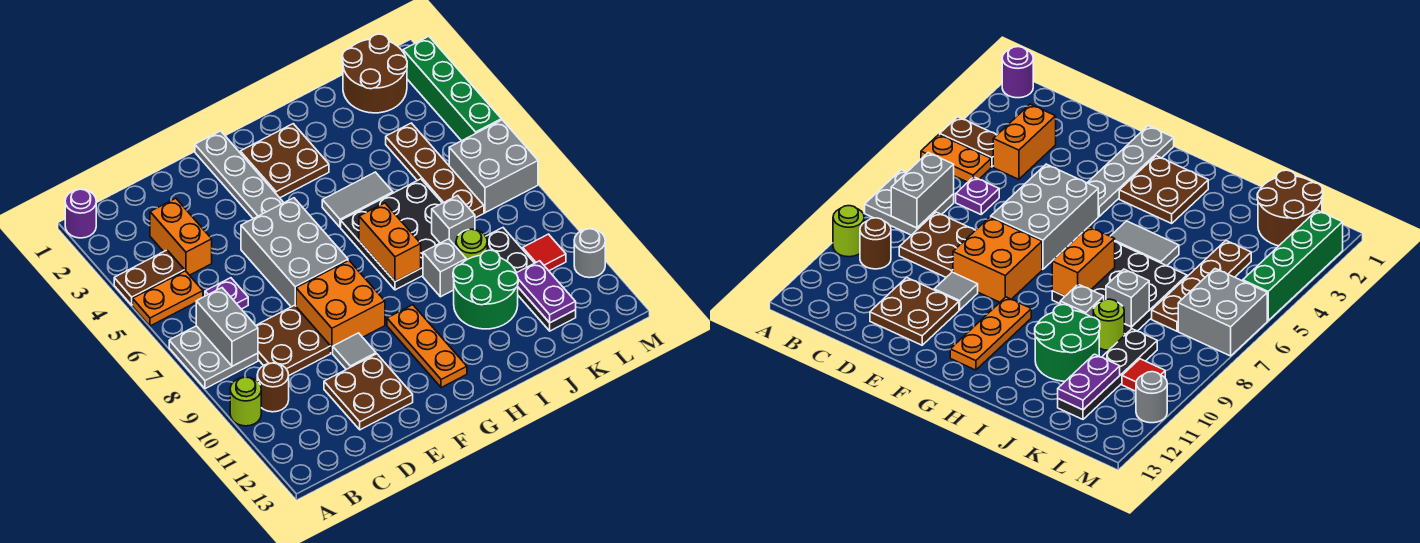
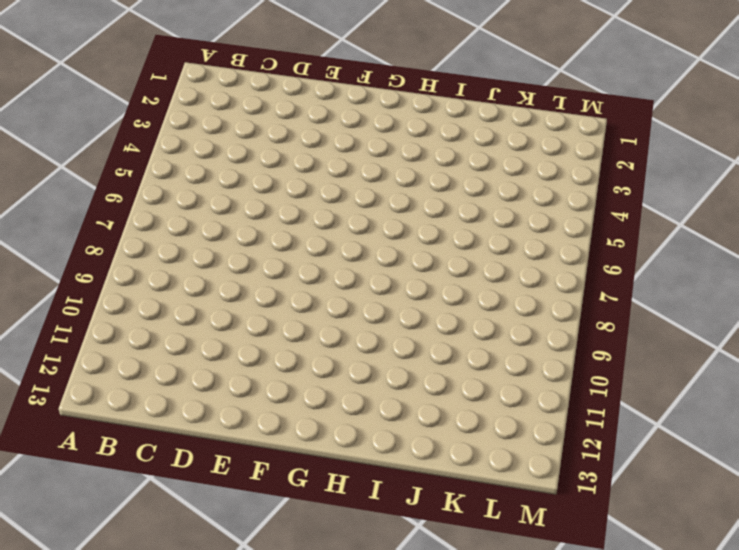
none -> purple 1x1 round brick [65,189,96,238]
none -> brown 1x2 plate [114,250,185,305]
none -> orange 1x2 plate [133,271,203,326]
none -> grey 2x2 plate [169,326,258,389]

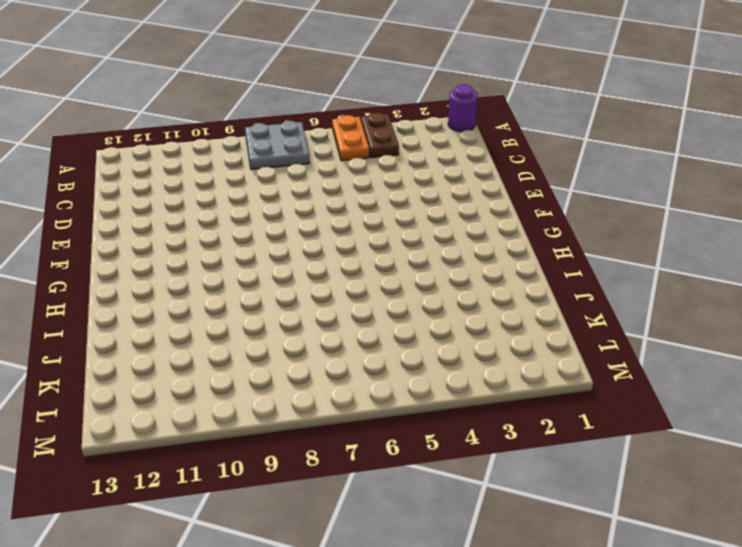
none -> lime 1x1 round brick [230,377,261,426]
none -> brown 1x1 round brick [257,363,289,412]
none -> orange 1x2 brick [150,198,212,275]
none -> purple 1x1 plate [205,278,248,309]

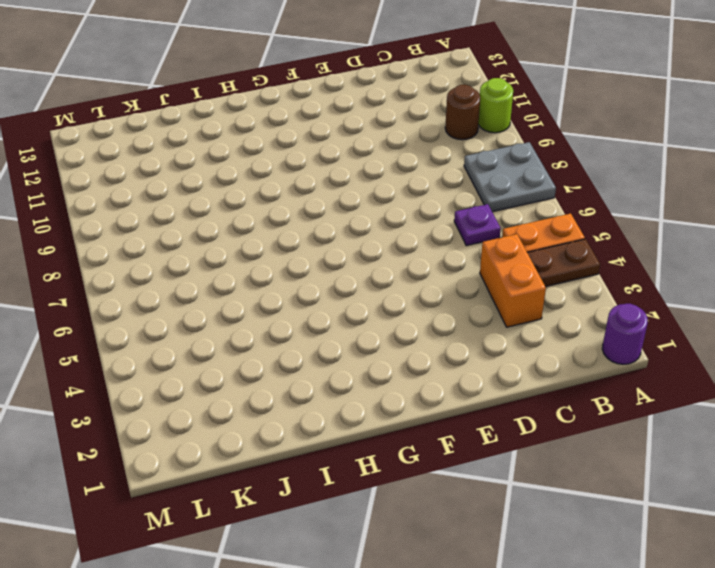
none -> brown 2x2 plate [256,305,331,375]
none -> brown 2x2 plate [324,354,413,430]
none -> grey 2x3 brick [241,198,348,307]
none -> orange 2x2 brick [296,260,385,353]

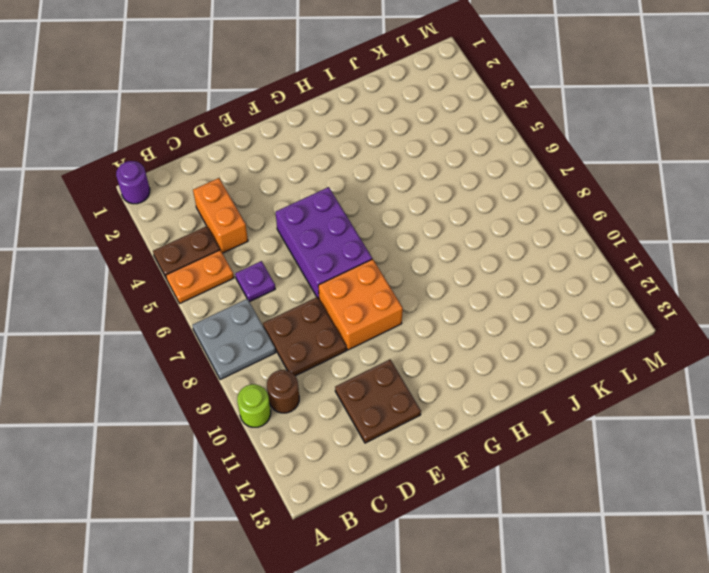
purple 2x3 brick [275,187,372,298] -> grey 2x3 brick [241,198,348,307]
none -> grey 1x1 tile [333,333,376,369]
none -> grey 1x4 plate [195,131,284,219]
none -> brown 2x2 plate [240,124,329,198]
none -> orange 1x3 plate [387,305,467,388]

